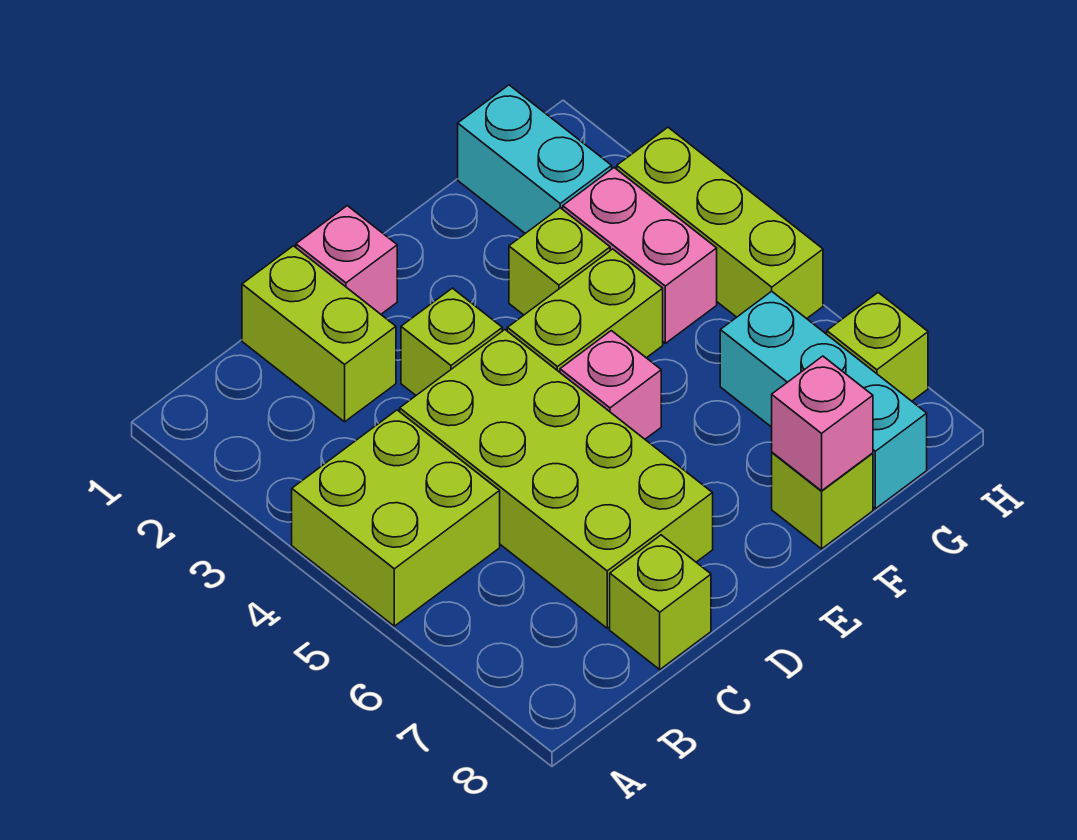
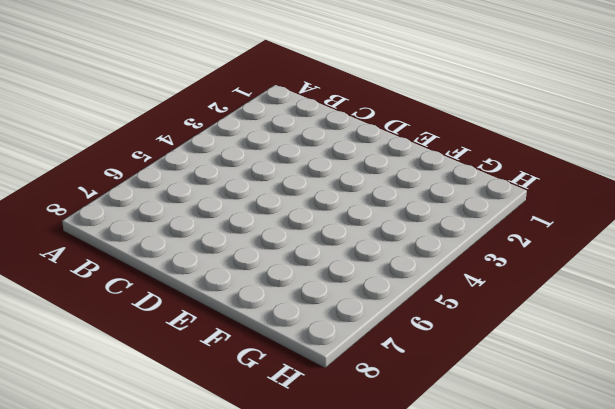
none -> lime 2x2 brick [292,410,500,626]
none -> lime 1x2 brick [242,246,396,422]
none -> lime 2x4 brick [400,330,713,628]

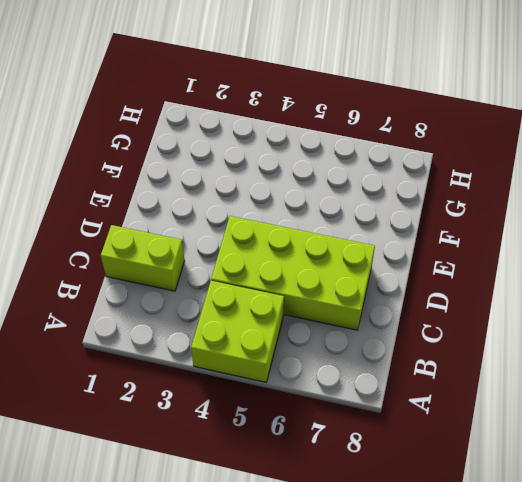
none -> lime 1x1 brick [610,535,711,670]
none -> pink 1x1 brick [296,206,397,314]
none -> lime 1x1 brick [401,288,502,395]

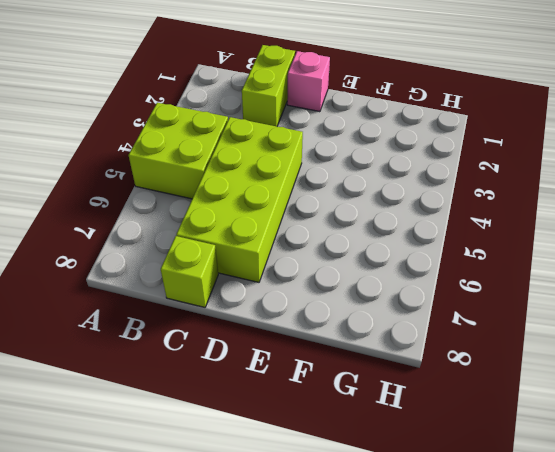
none -> lime 1x1 brick [401,288,502,395]
none -> lime 1x2 brick [507,249,663,372]
none -> pink 1x1 brick [560,331,661,439]

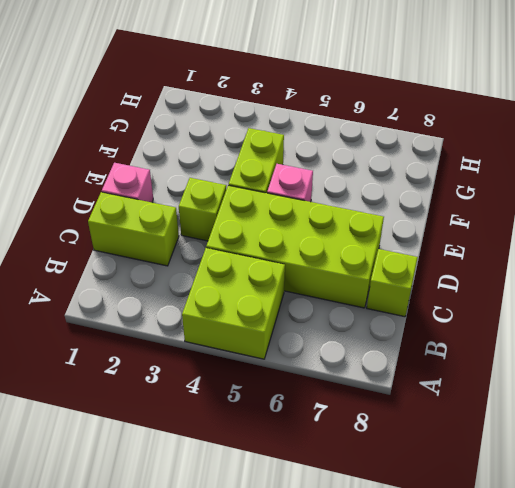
none -> lime 1x1 brick [509,208,610,315]
none -> lime 1x1 brick [772,453,873,549]
none -> cyan 1x2 brick [458,85,612,233]

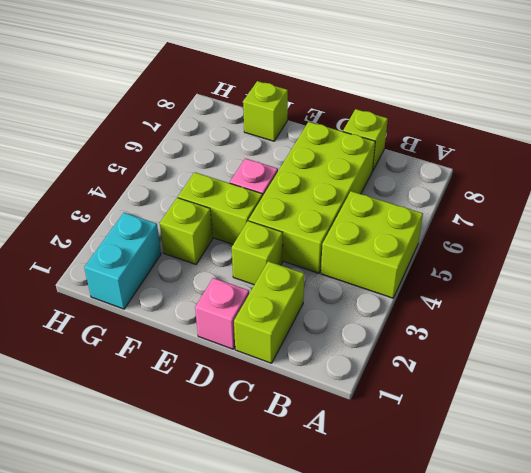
none -> pink 1x2 brick [563,168,717,343]
none -> cyan 1x3 brick [720,291,927,509]
none -> lime 1x3 brick [617,127,823,319]

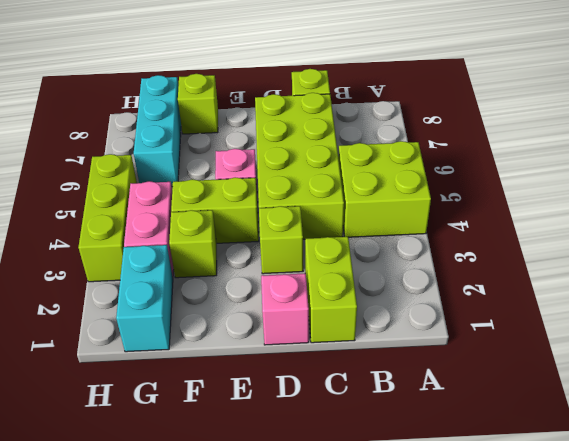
none -> lime 1x1 brick [827,293,928,401]
none -> pink 1x1 brick [772,356,873,491]

